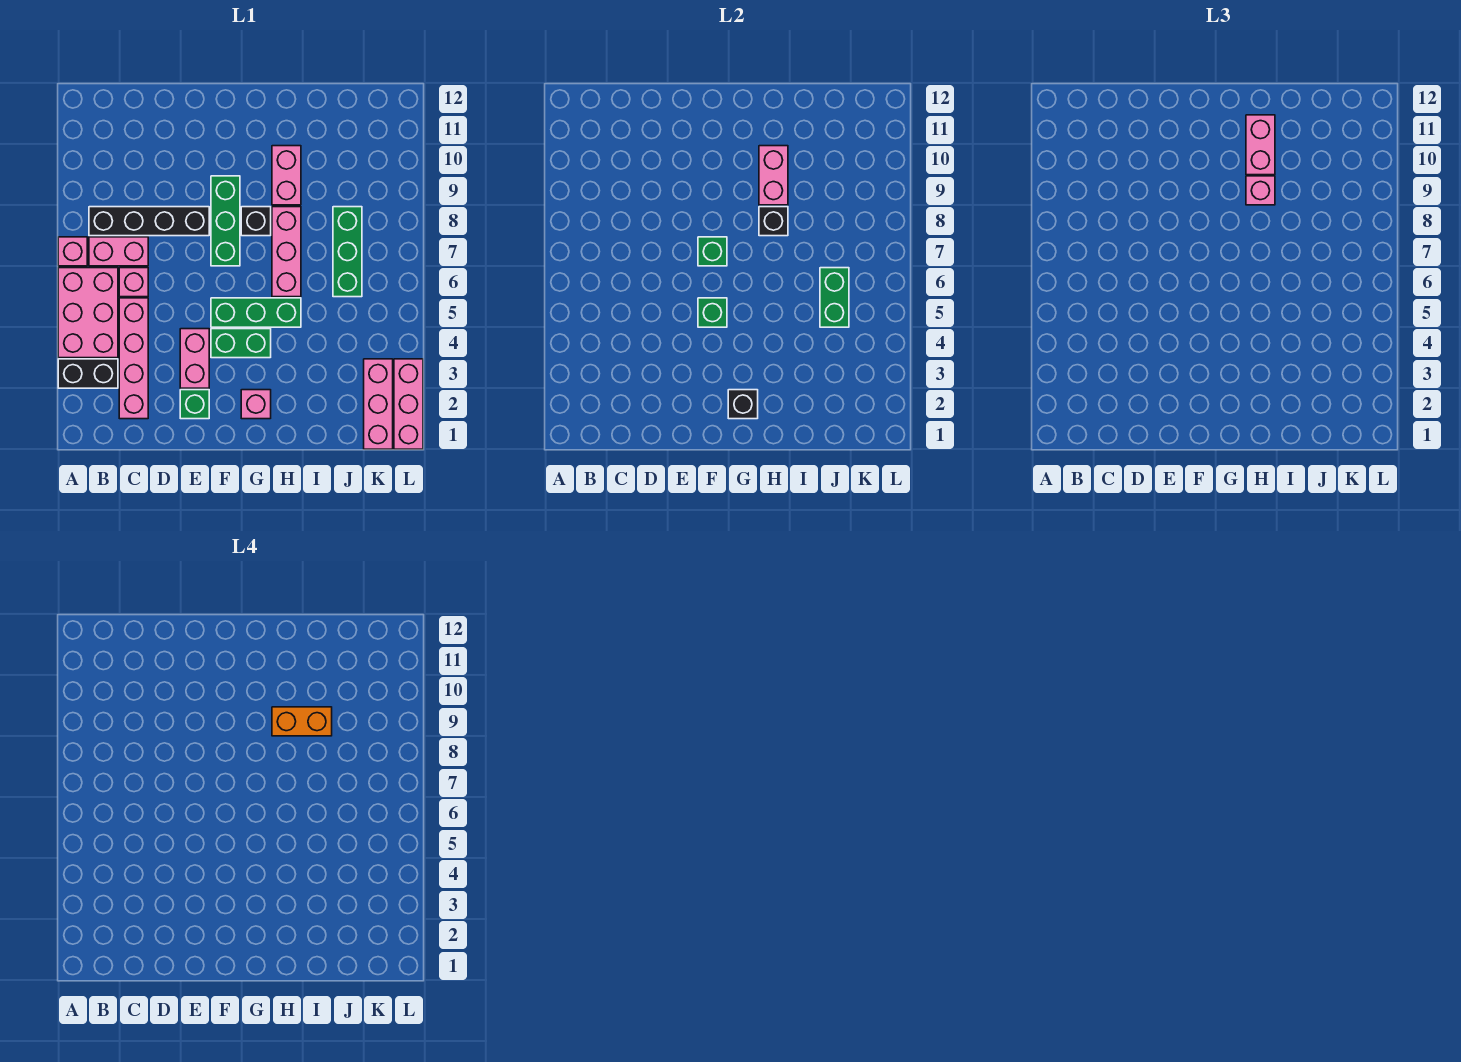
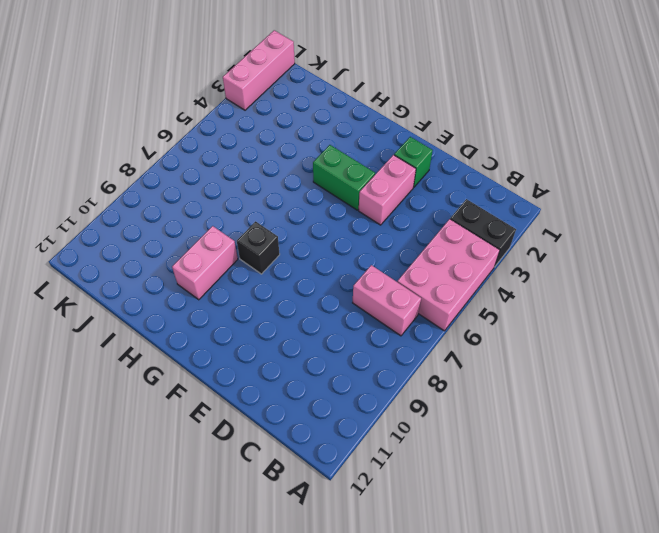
none -> pink 1x1 brick [58,237,87,266]
none -> black 1x4 brick [89,207,209,236]
none -> pink 1x4 brick [119,298,148,419]

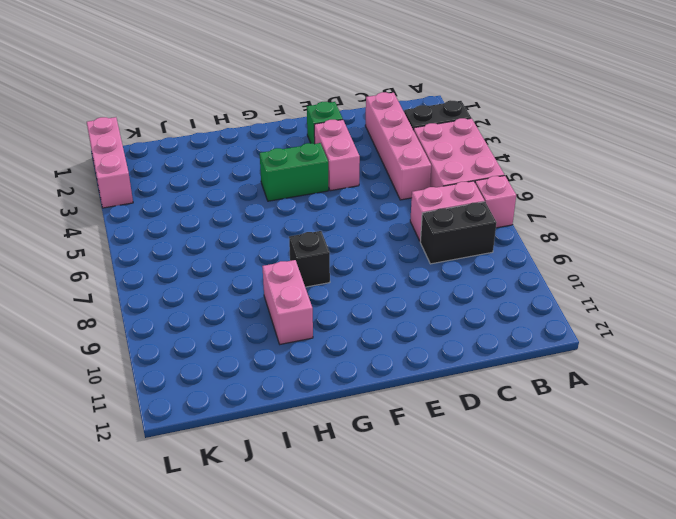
black 1x2 brick [420,202,496,264] -> black 1x4 brick [89,207,209,236]
none -> pink 1x1 brick [119,268,148,297]
none -> green 1x3 brick [211,298,301,327]
none -> green 1x3 brick [211,176,240,266]

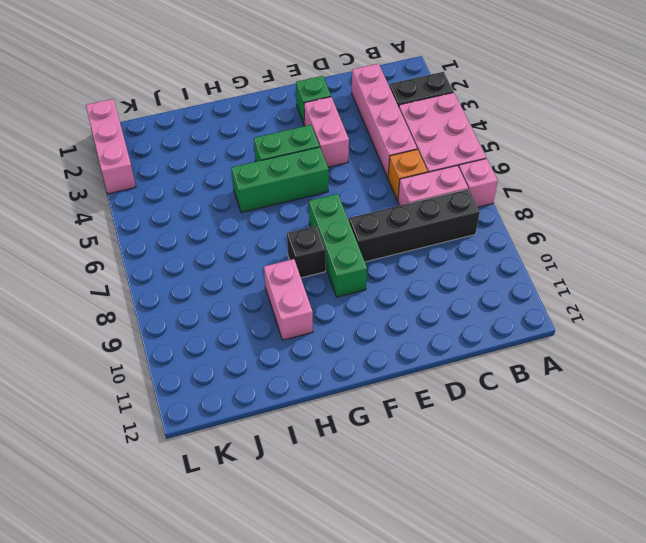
orange 1x1 brick [388,149,428,201] -> pink 1x1 brick [119,268,148,297]
none -> pink 1x1 brick [241,390,271,419]
none -> pink 1x3 brick [272,207,301,297]
none -> green 1x3 brick [333,207,362,297]

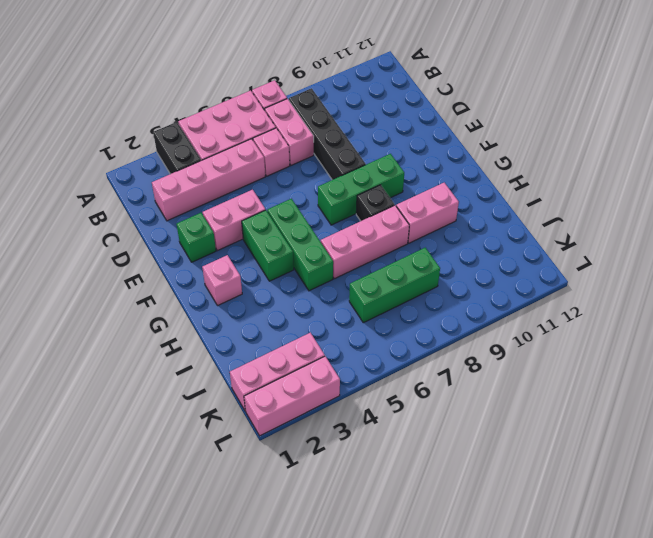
none -> green 1x1 brick [698,298,727,327]
none -> green 1x1 brick [698,237,727,266]
none -> black 1x1 brick [728,390,758,419]

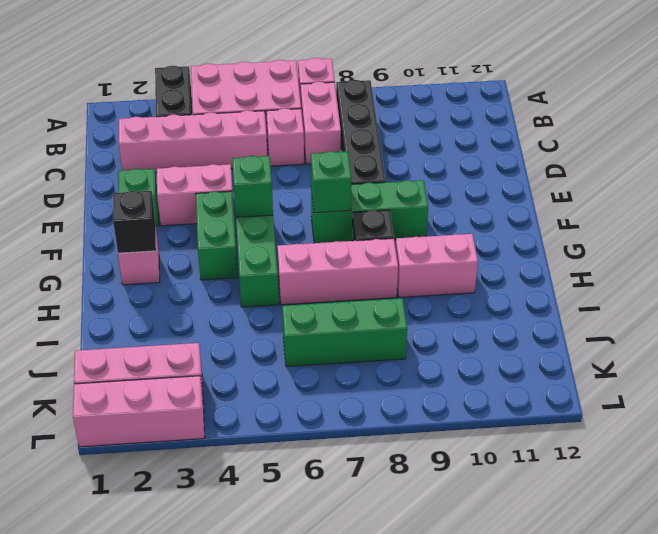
none -> black 1x1 brick [759,207,788,236]
none -> pink 1x2 brick [759,146,788,205]
none -> green 1x2 brick [820,268,849,327]

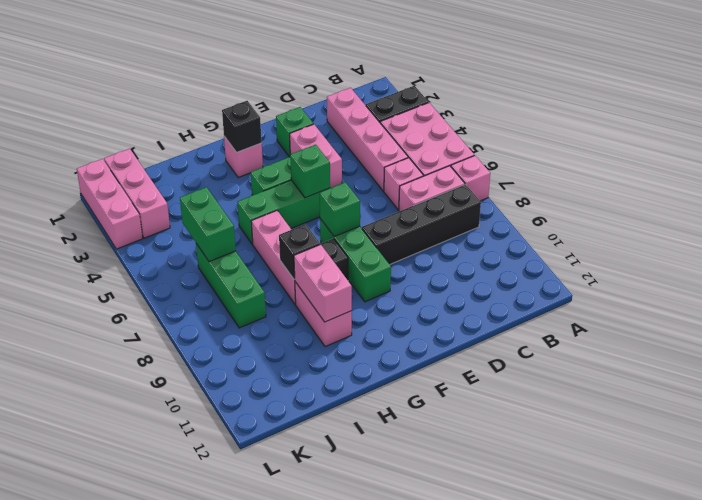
none -> pink 1x1 brick [1246,176,1275,205]
none -> pink 1x2 brick [1246,115,1275,175]
none -> orange 1x2 brick [272,707,332,736]

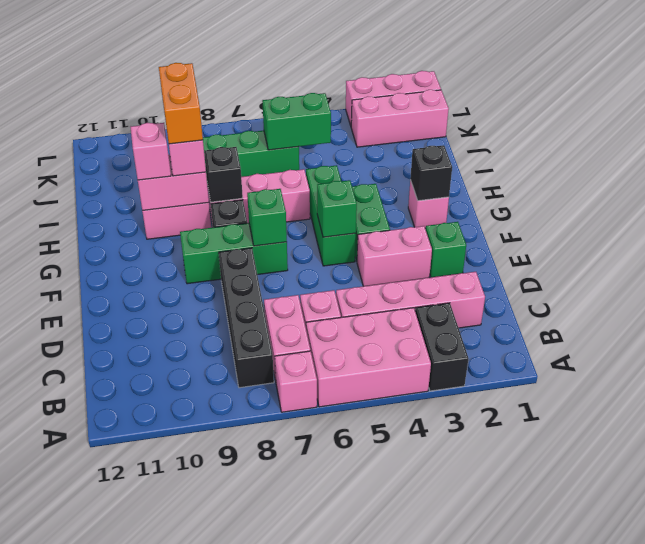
pink 1x1 brick [131,123,171,180] -> pink 1x2 brick [1246,115,1275,175]

